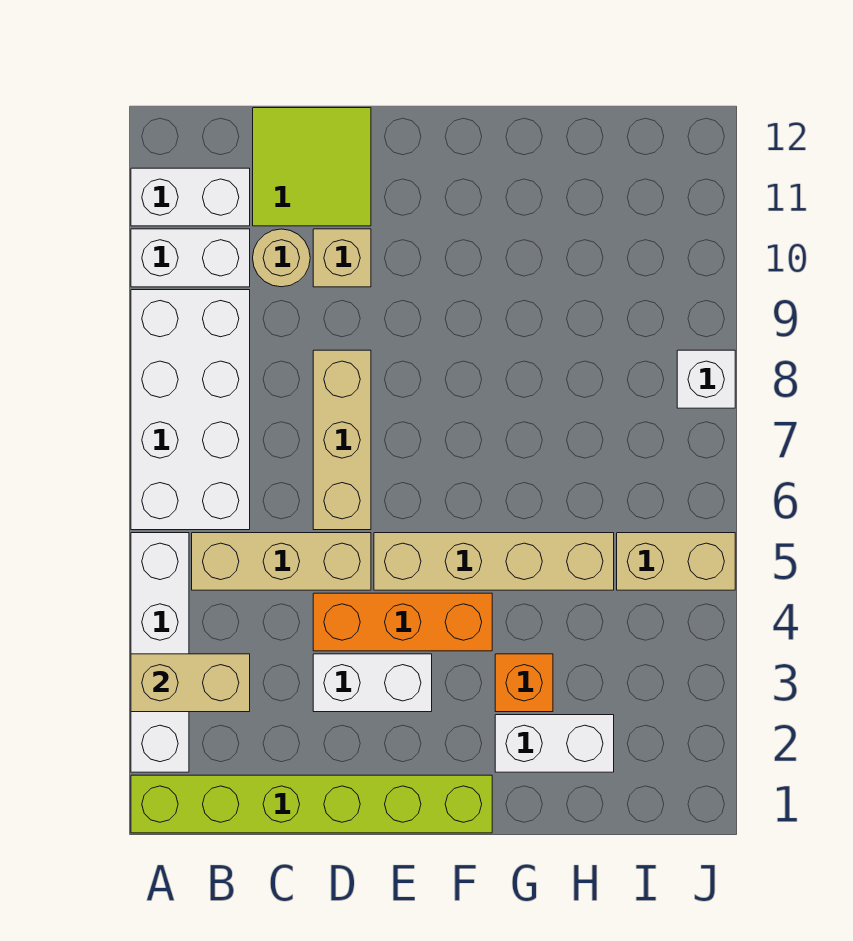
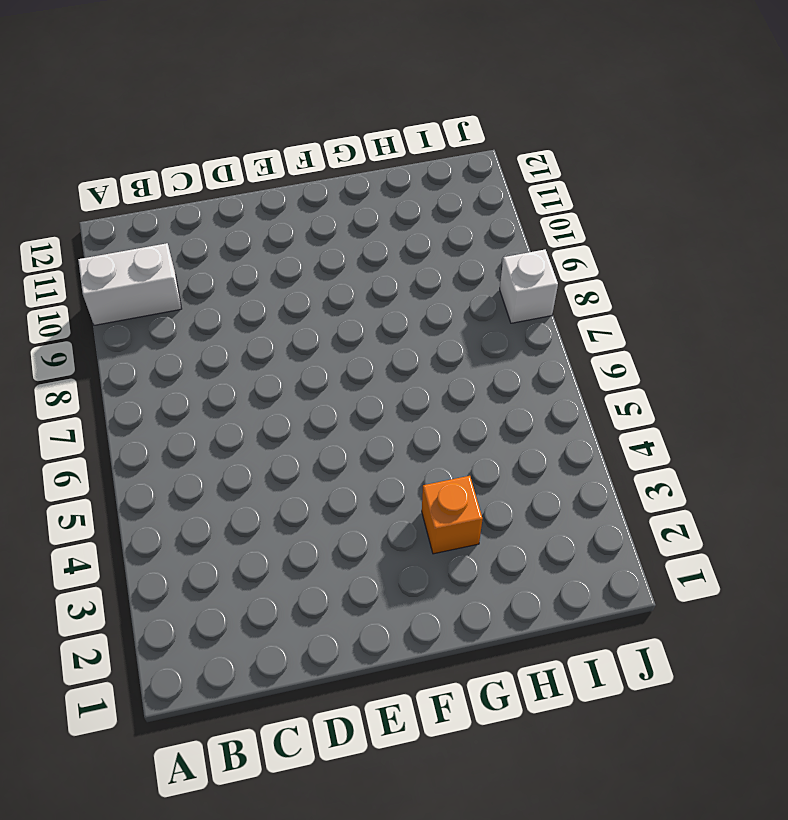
none -> lime 1x6 brick [131,775,492,833]
none -> white 1x4 brick [131,533,189,772]
none -> white 2x4 brick [131,290,250,530]

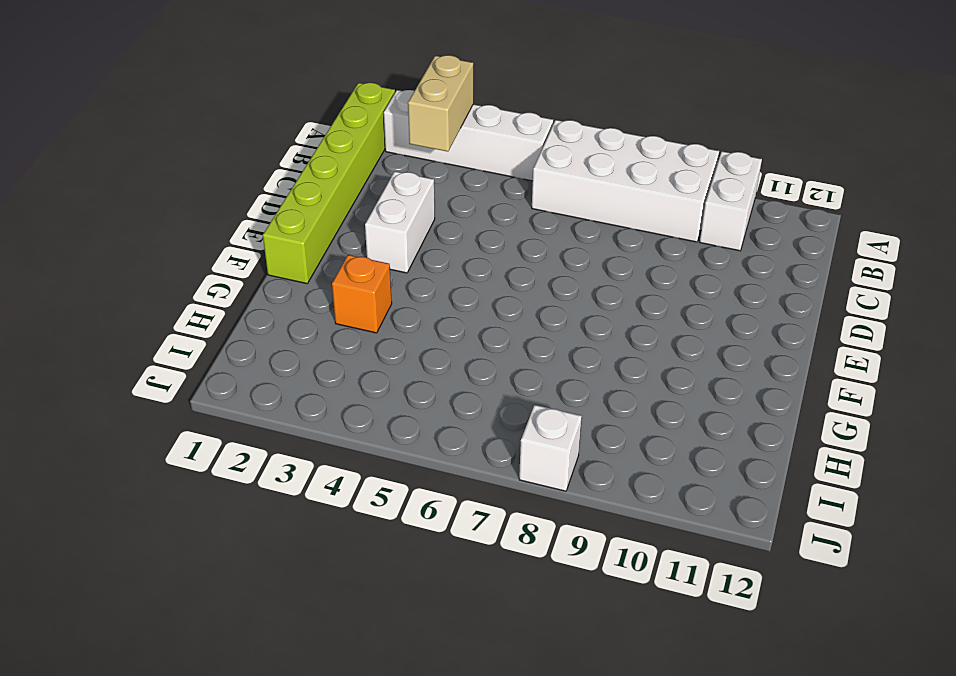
none -> white 1x2 brick [131,168,250,226]
none -> tan 1x3 brick [192,533,371,590]
none -> tan 1x1 round brick [253,229,310,287]

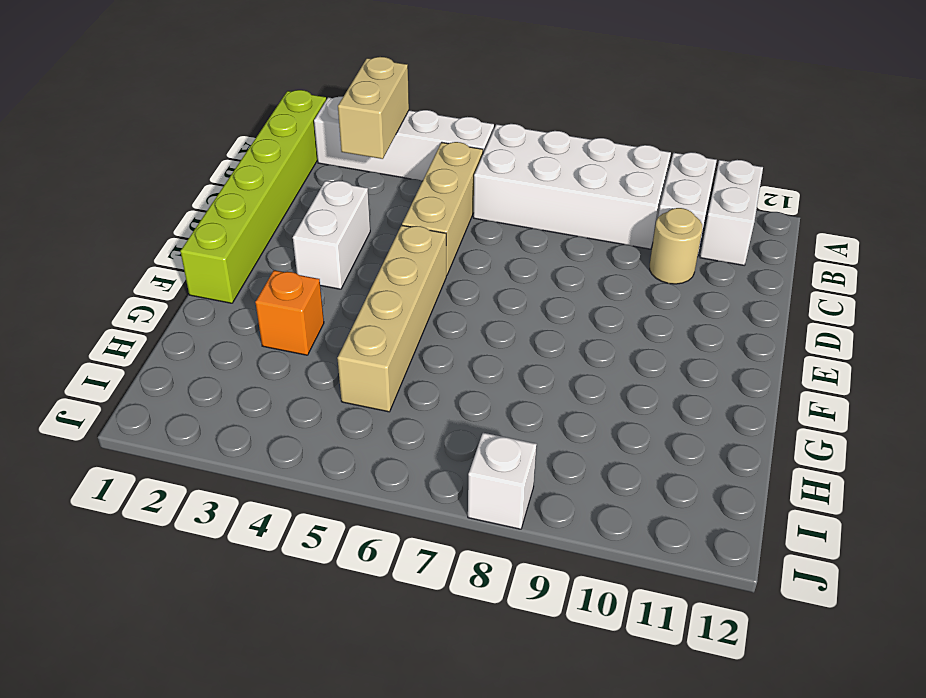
none -> lime 2x2 tile [253,108,371,226]
none -> orange 1x3 brick [313,593,492,651]
none -> tan 1x3 brick [313,350,371,530]

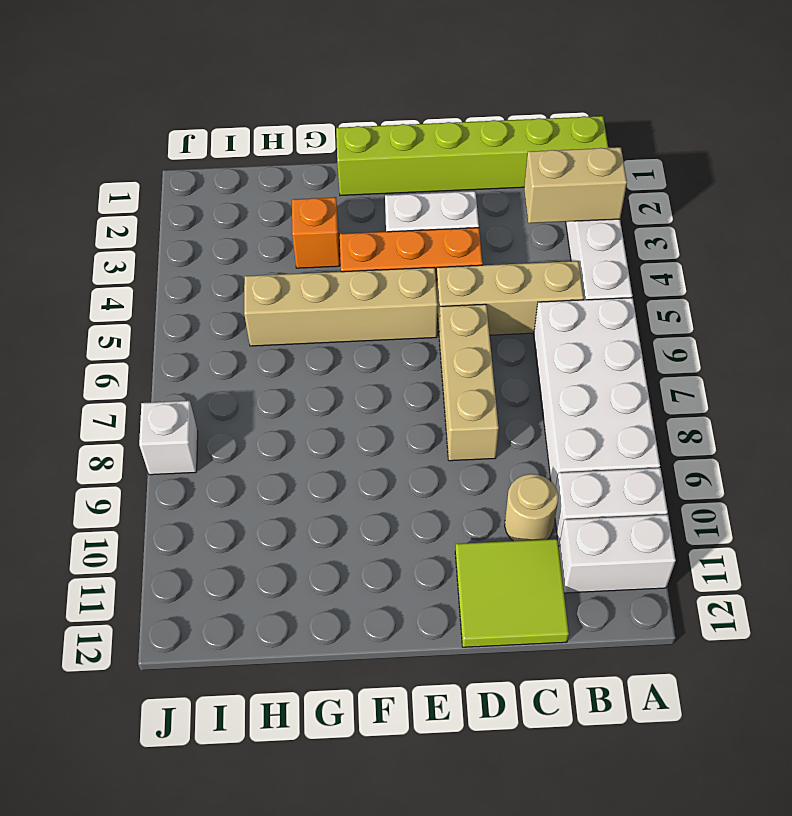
none -> tan 1x1 brick [313,229,371,287]
none -> white 1x2 brick [495,715,614,772]
none -> tan 1x2 brick [617,533,735,590]

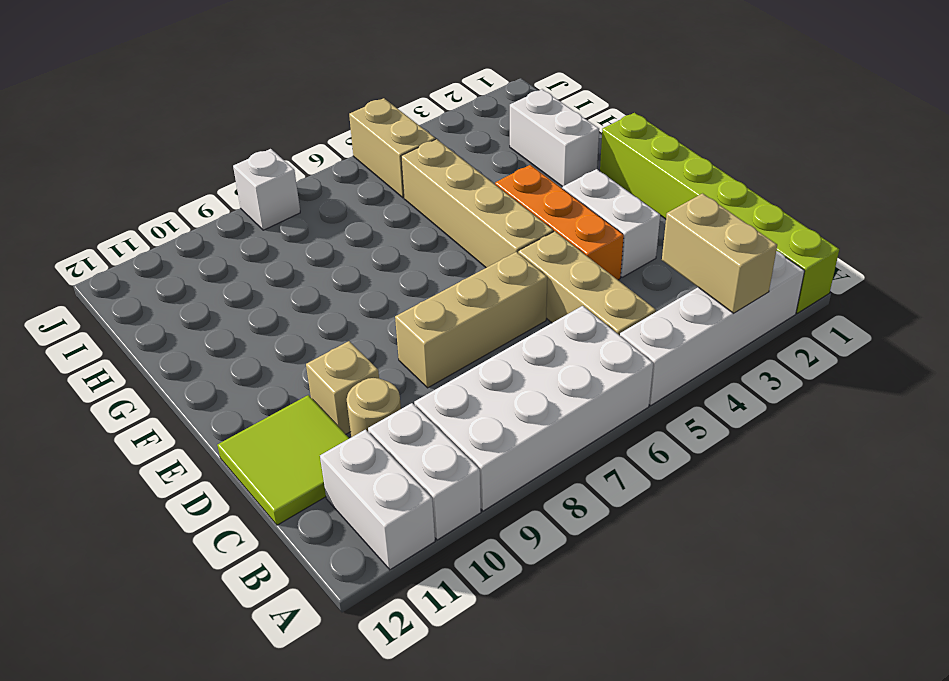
none -> orange 1x1 brick [495,654,553,712]

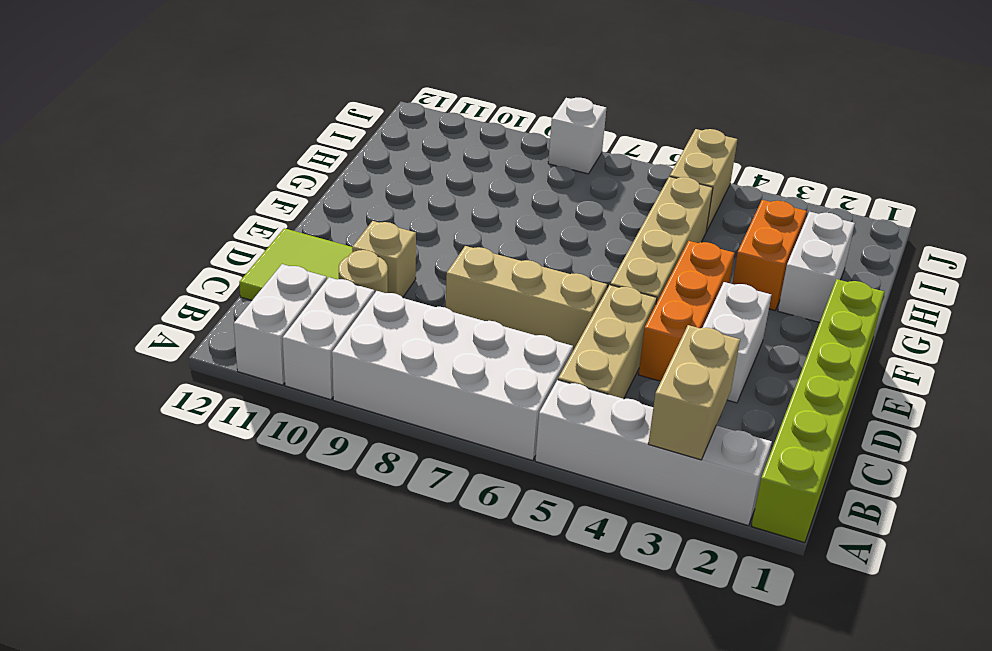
orange 1x2 brick [732,200,807,310] -> orange 1x1 brick [495,654,553,712]

